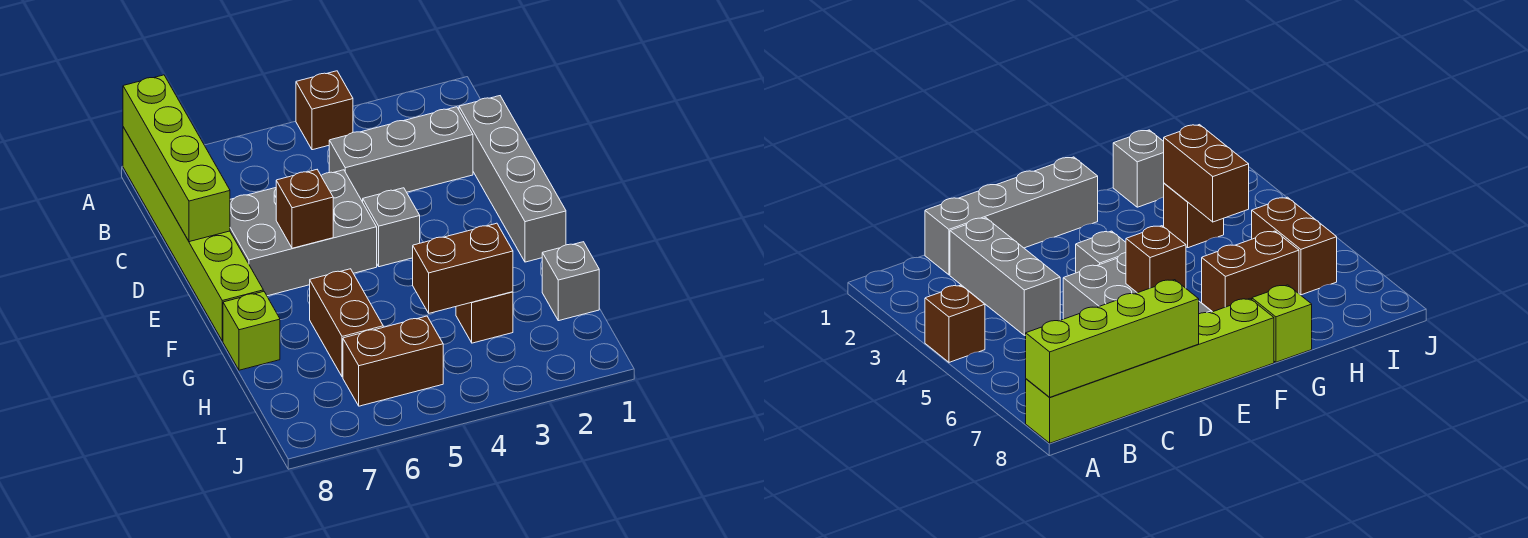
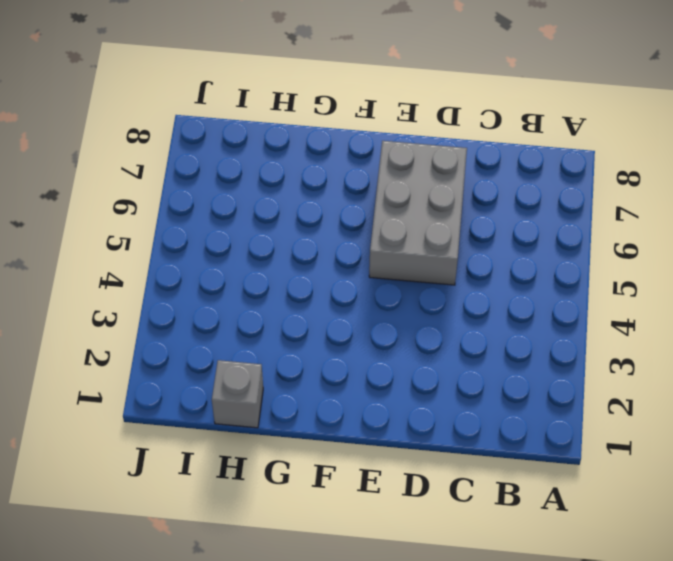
none -> brown 1x1 brick [296,71,353,150]
none -> lime 1x6 brick [123,127,263,341]
none -> grey 1x4 brick [459,96,566,262]

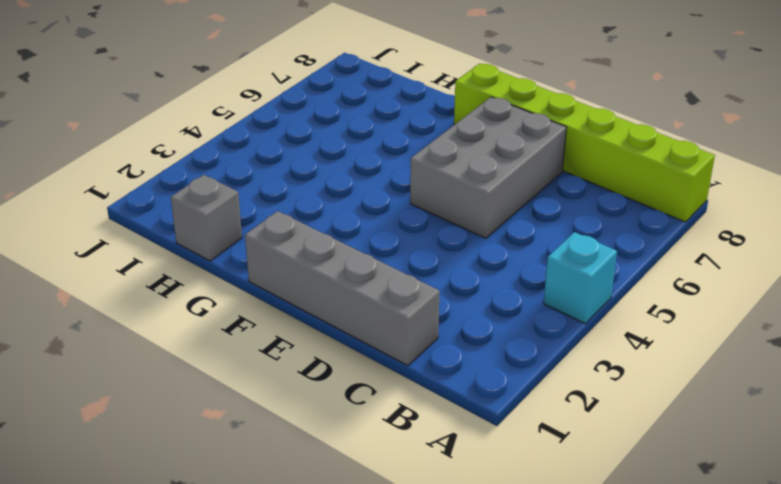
cyan 1x1 brick [544,232,617,324] -> brown 1x1 brick [296,71,353,150]
none -> grey 1x3 brick [329,107,473,202]
none -> grey 1x1 brick [363,188,420,267]
none -> brown 1x2 brick [310,269,383,377]

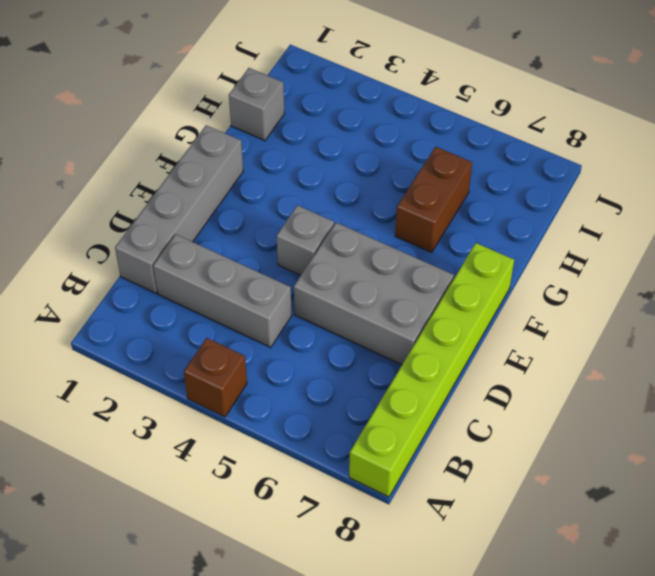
none -> lime 1x1 brick [223,291,280,370]
none -> brown 1x1 brick [456,292,513,343]
none -> brown 1x2 brick [343,316,443,406]

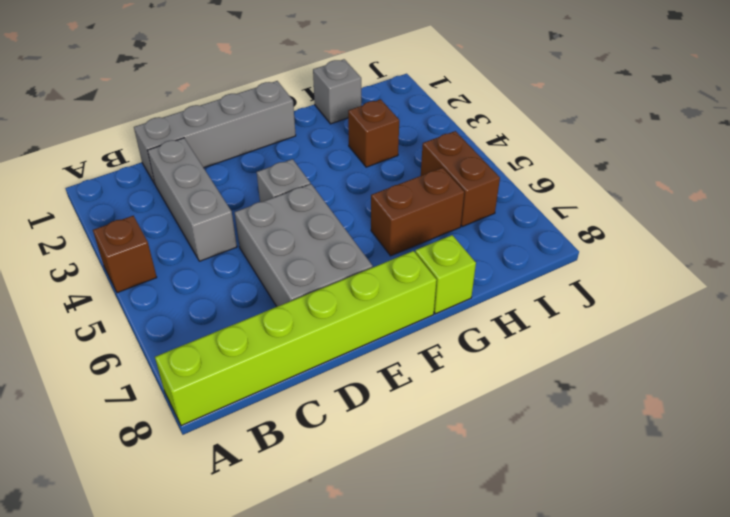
none -> lime 1x4 brick [123,75,230,242]
none -> brown 1x1 brick [276,170,333,248]
none -> brown 1x2 brick [413,223,513,313]

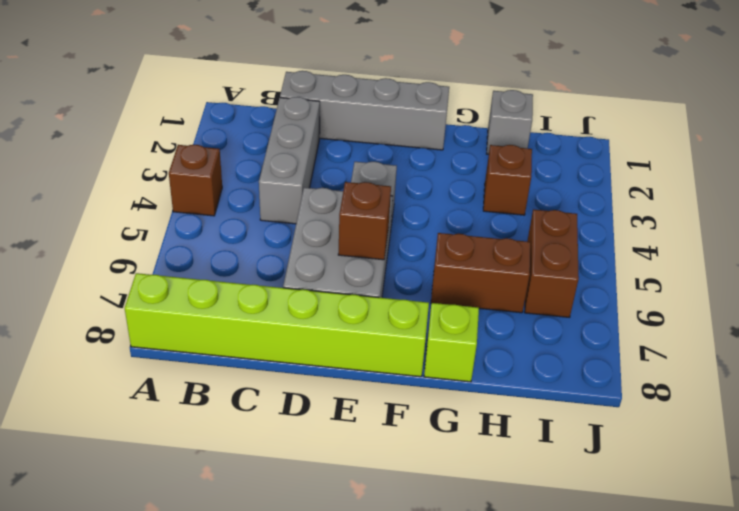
none -> lime 1x4 brick [123,75,230,242]
none -> brown 1x2 brick [413,223,513,313]

